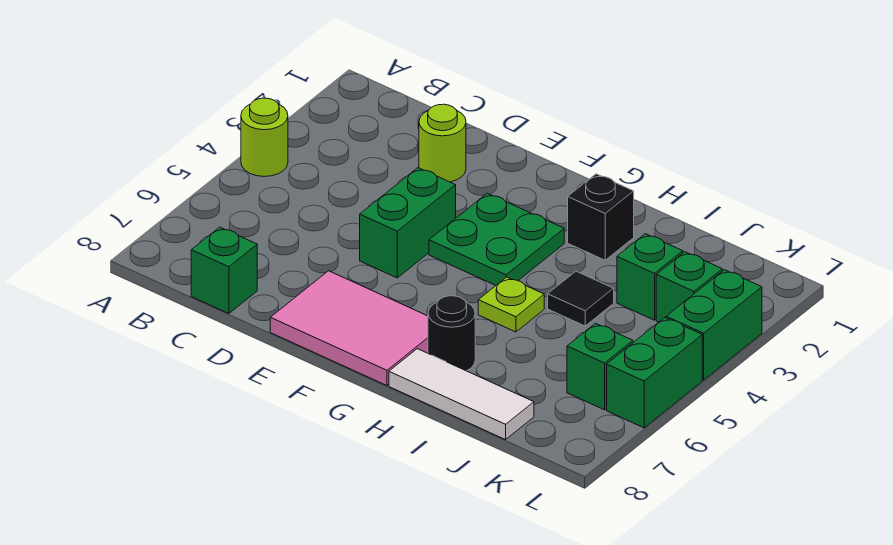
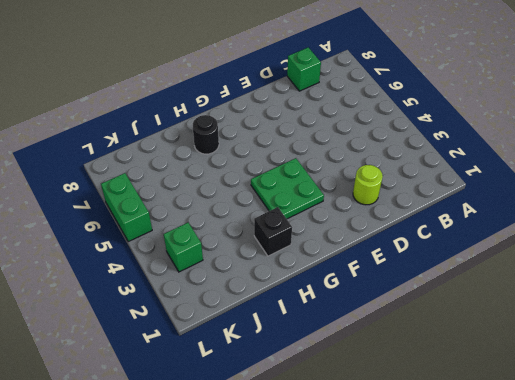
none -> lime 1x1 round brick [241,98,288,177]
none -> green 1x2 brick [360,168,456,278]
none -> pink 2x3 tile [270,271,428,386]

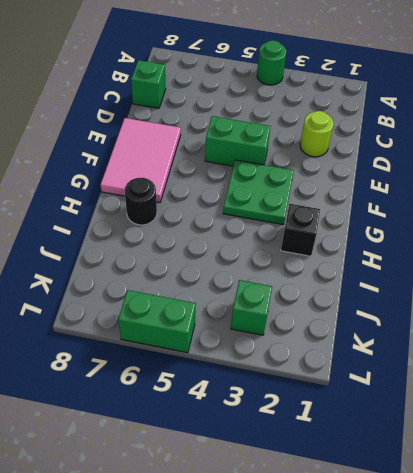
green 1x1 round brick [257,40,286,85] -> lime 1x1 round brick [241,98,288,177]
none -> lime 1x1 plate [478,277,544,332]
none -> white 1x3 tile [389,349,534,440]
none -> black 1x1 tile [548,271,614,326]

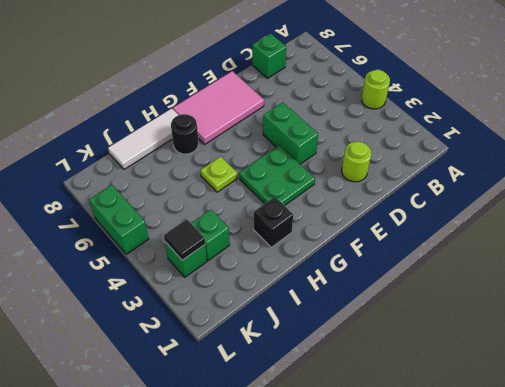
black 1x1 tile [164,219,205,260] -> black 1x1 tile moved to [548,271,614,326]
none -> green 1x1 brick [567,323,633,410]
none -> green 1x2 brick [666,270,762,380]

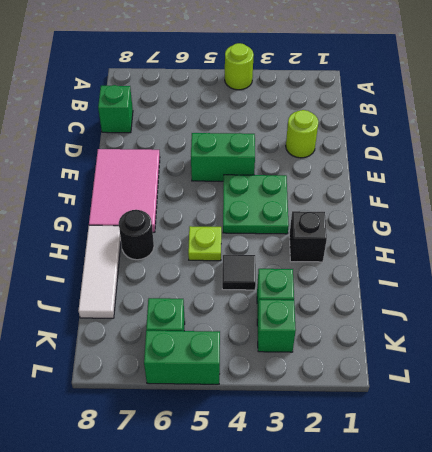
none -> green 1x2 brick [666,270,762,380]

